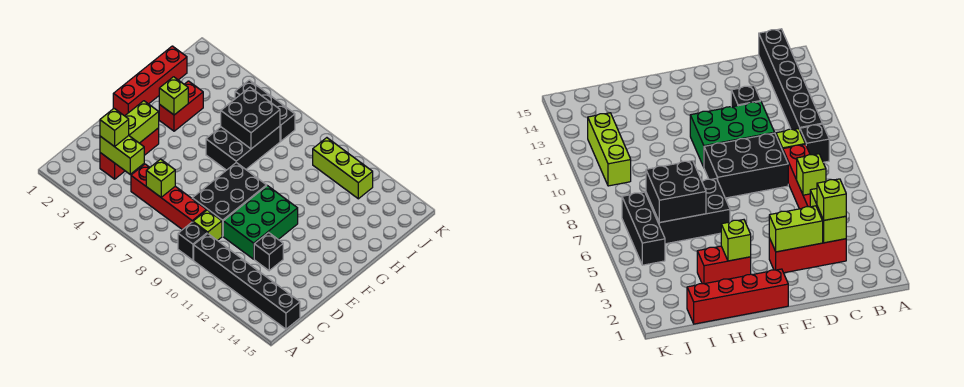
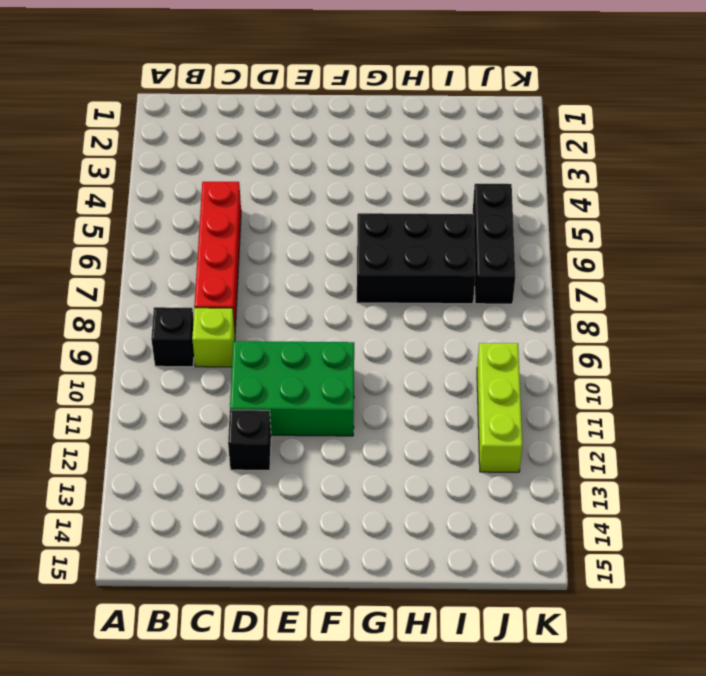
none -> black 1x6 brick [194,234,300,329]
none -> red 1x3 brick [100,128,159,179]
none -> black 2x3 brick [192,163,267,236]

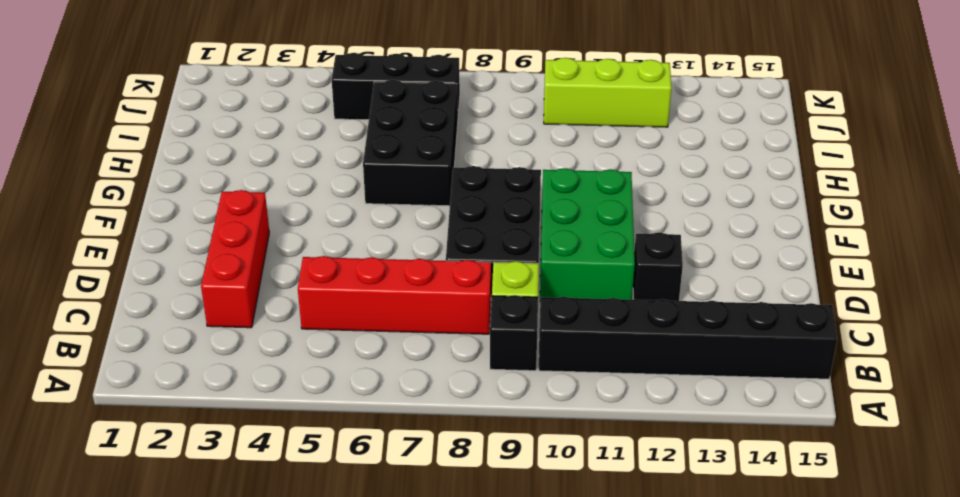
none -> red 1x4 brick [113,46,187,116]
none -> red 1x2 brick [159,81,203,131]
none -> lime 1x2 brick [100,136,144,174]

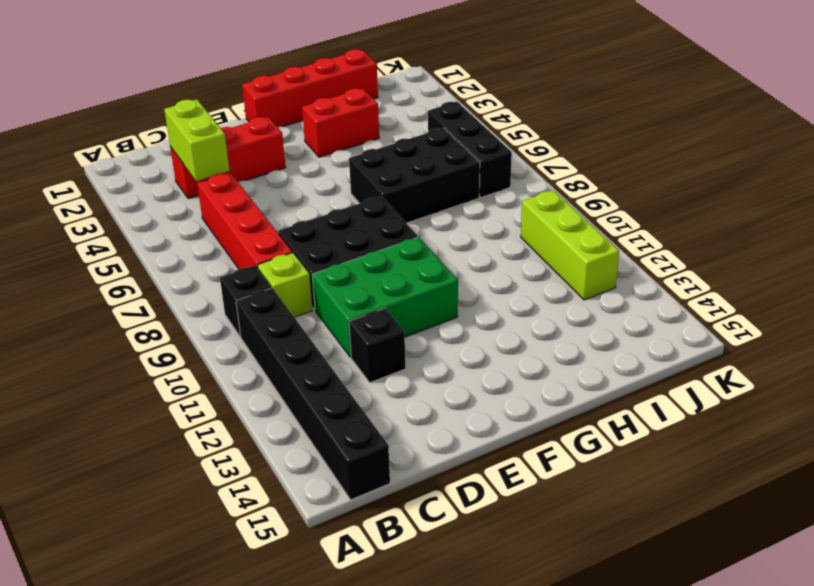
none -> lime 1x1 brick [146,159,175,197]
none -> lime 1x2 brick [125,101,159,143]
none -> lime 1x1 brick [159,77,188,115]

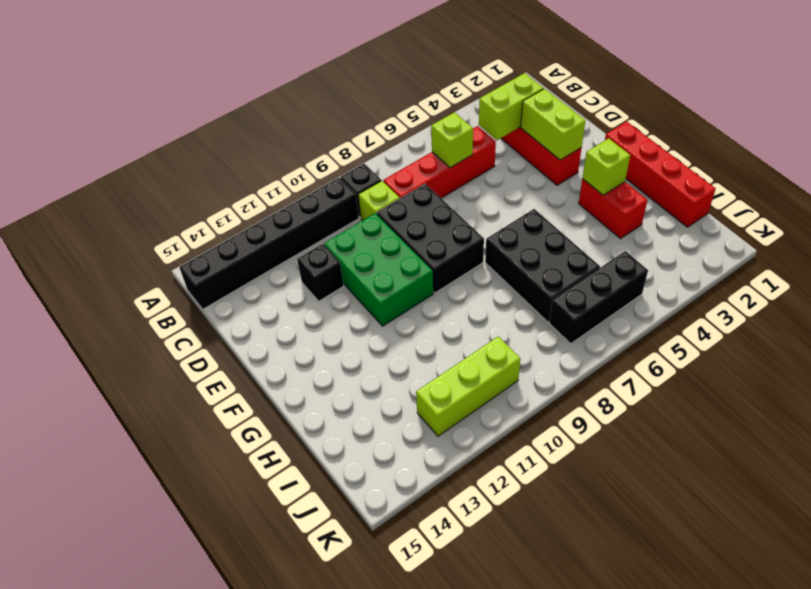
none -> black 2x2 brick [221,87,280,149]
none -> lime 1x1 brick [100,108,129,147]

